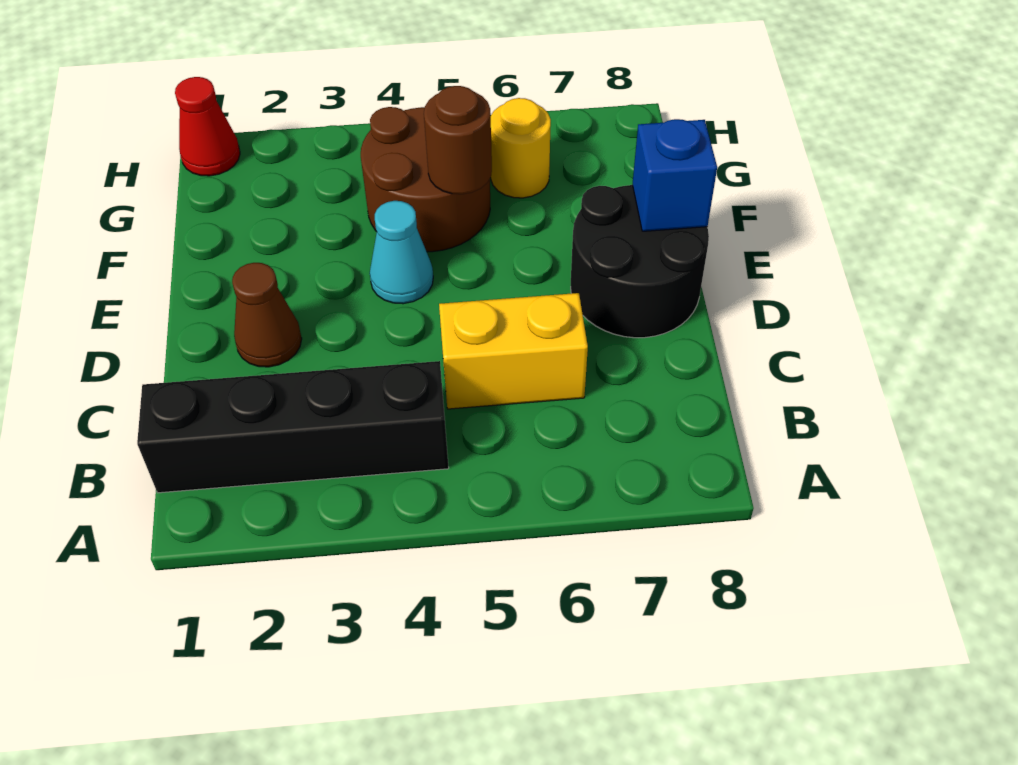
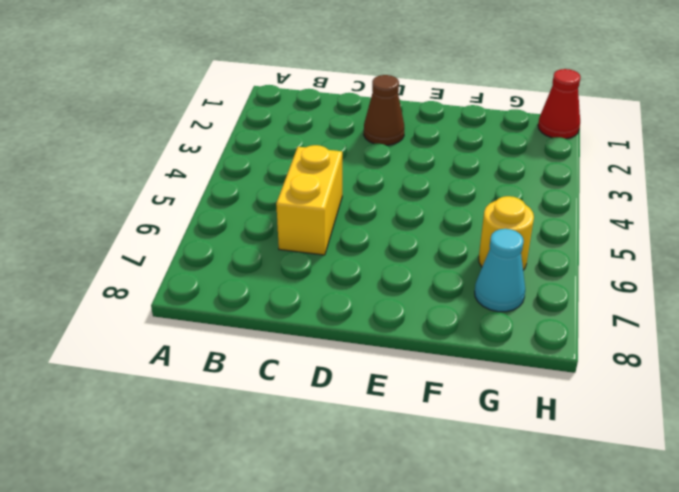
cyan 1x1 cone [475,229,525,312] -> cyan 1x1 cone moved to [370,201,433,304]
none -> black 1x4 brick [137,361,449,493]
none -> black 2x2 round brick [571,185,709,338]

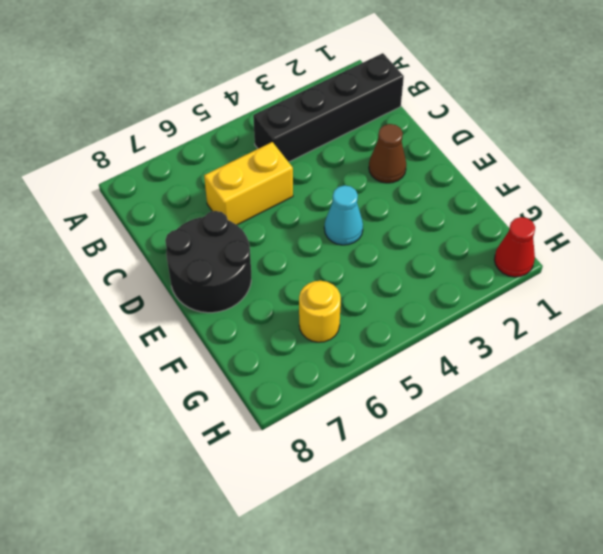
none -> brown 2x2 round brick [361,107,490,252]
none -> blue 1x1 brick [632,119,717,231]

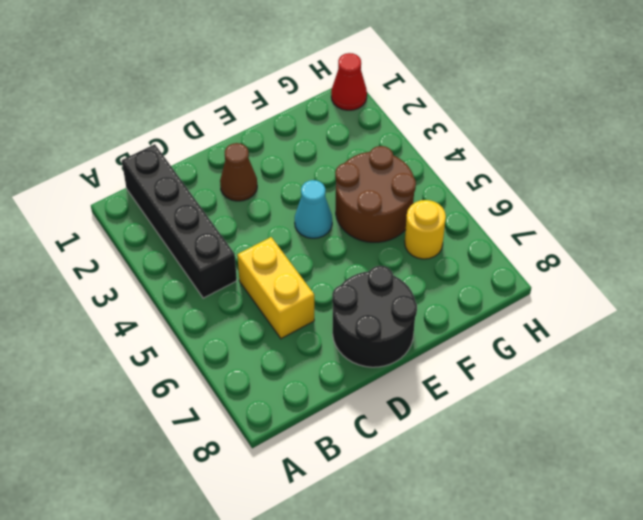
none -> blue 1x1 brick [632,119,717,231]
none -> brown 1x1 round brick [424,86,492,194]

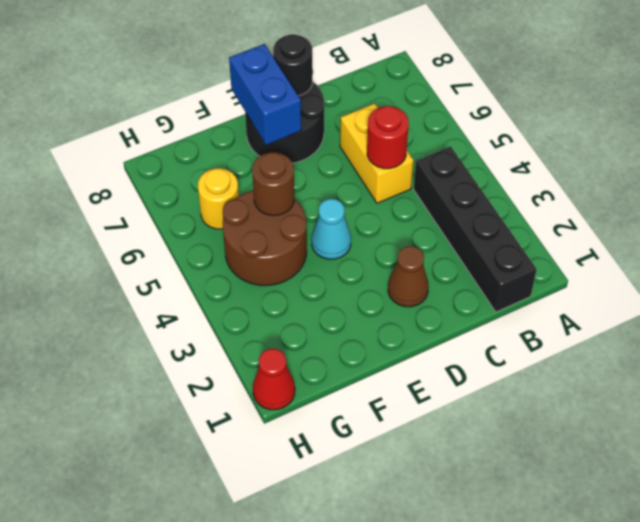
red 1x1 round brick [367,106,409,169] -> none
black 1x1 round brick [273,34,312,96] -> none
blue 1x2 brick [229,44,301,145] -> blue 1x1 brick [632,119,717,231]

